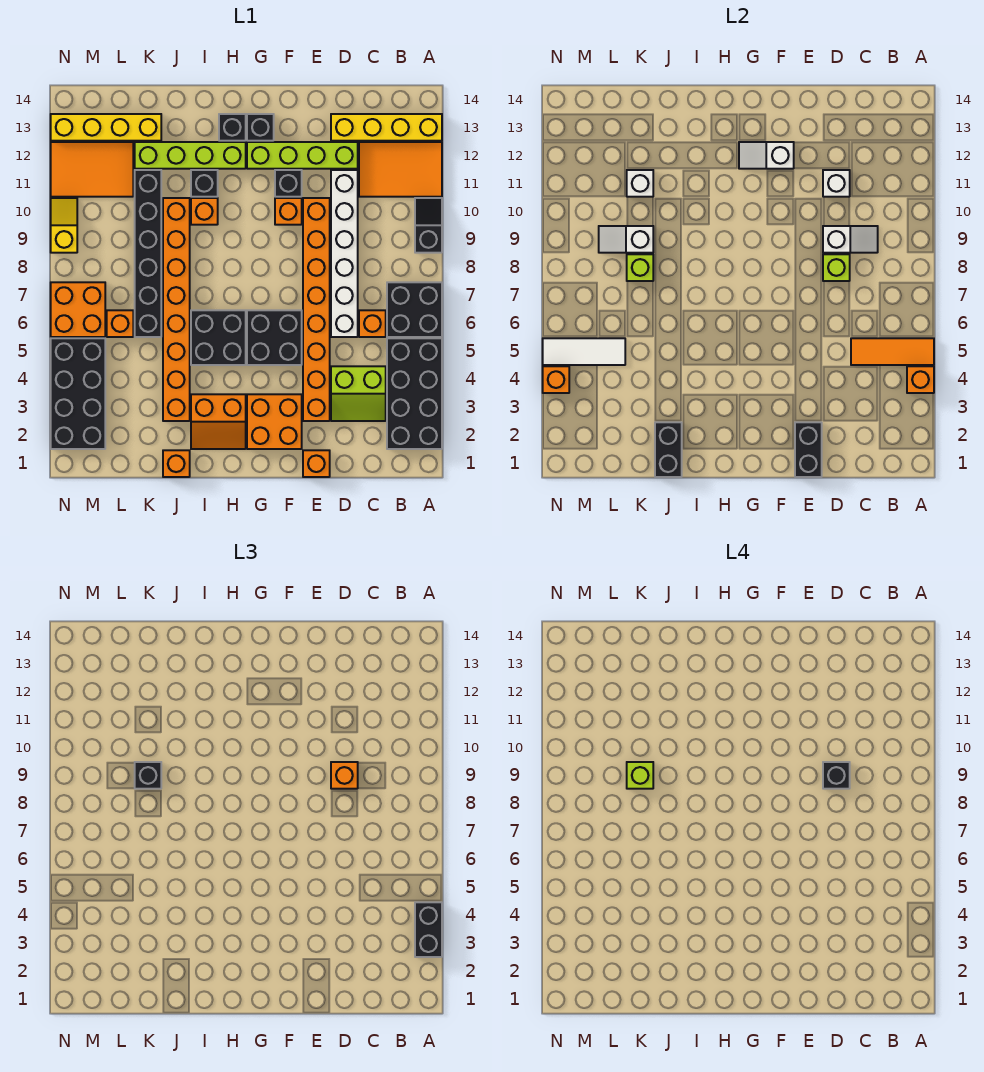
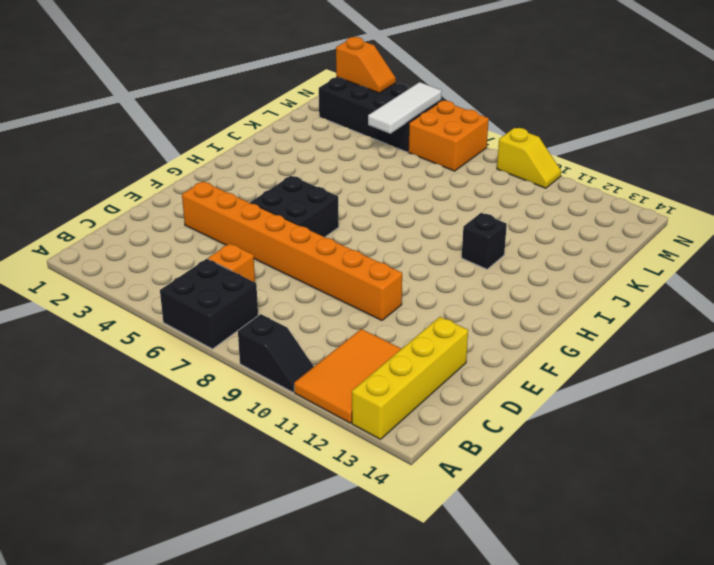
orange 1x2 slope [336,37,396,93] -> none
none -> black 2x4 brick [387,338,442,449]
none -> lime 2x2 slope [331,366,386,421]
none -> white 1x6 brick [331,170,358,337]
none -> lime 1x4 brick [247,142,358,169]

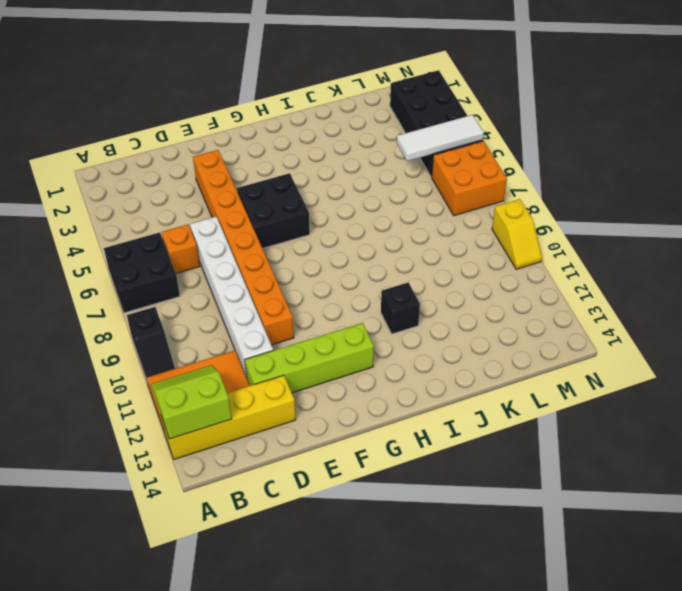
lime 2x2 slope [151,365,232,439] -> lime 2x2 slope moved to [331,366,386,421]
none -> black 2x4 brick [387,338,442,449]
none -> orange 1x1 brick [303,450,330,477]
none -> orange 2x2 brick [247,394,302,449]
none -> orange 1x1 brick [275,198,302,225]

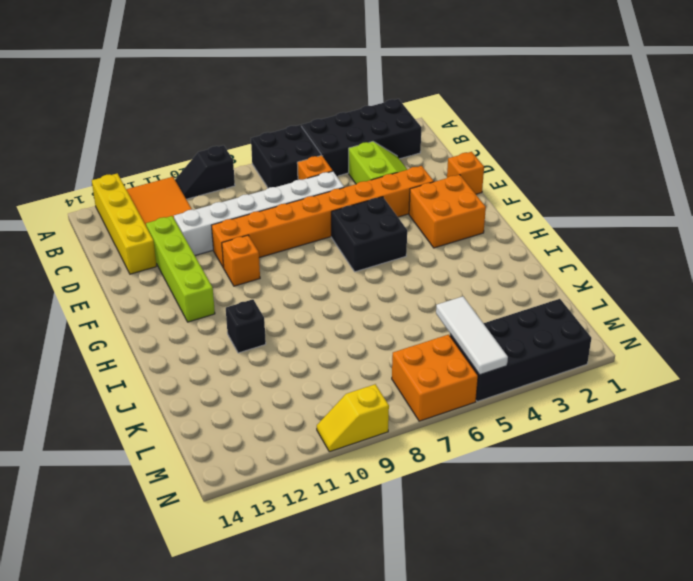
none -> black 1x1 brick [275,170,302,197]
none -> black 1x1 brick [247,114,274,141]
none -> orange 2x2 slope [191,394,246,449]
none -> black 2x2 brick [191,310,246,365]

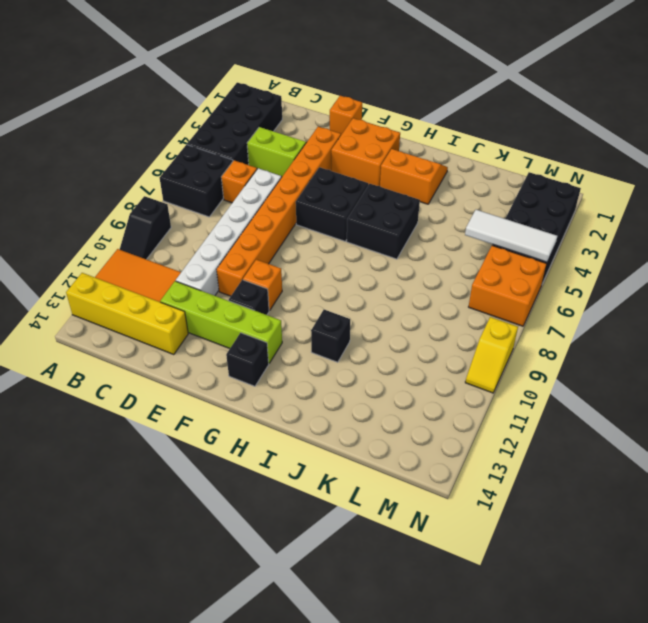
none -> lime 1x4 brick [135,142,246,169]
none -> black 1x1 brick [219,114,246,141]
none -> orange 1x1 brick [191,198,218,225]
none -> orange 1x1 brick [163,450,190,477]

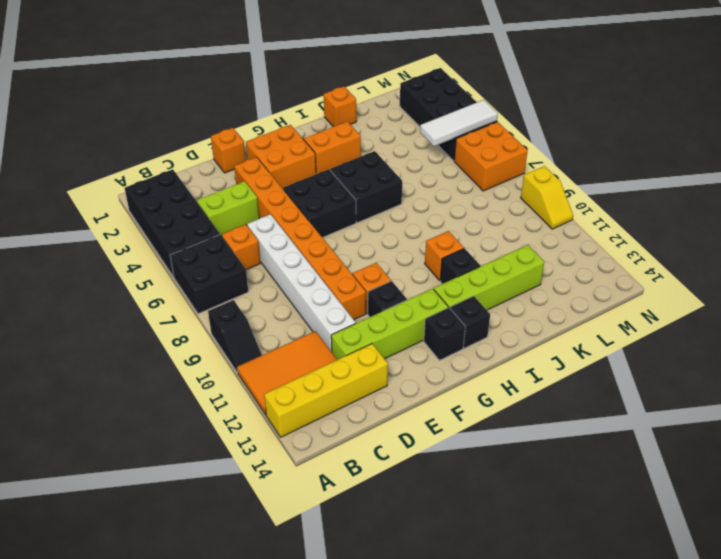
none -> orange 1x8 brick [163,198,190,421]
none -> black 1x6 brick [135,170,161,337]
none -> yellow 1x4 brick [51,114,161,141]
none -> orange 1x1 brick [107,310,133,337]

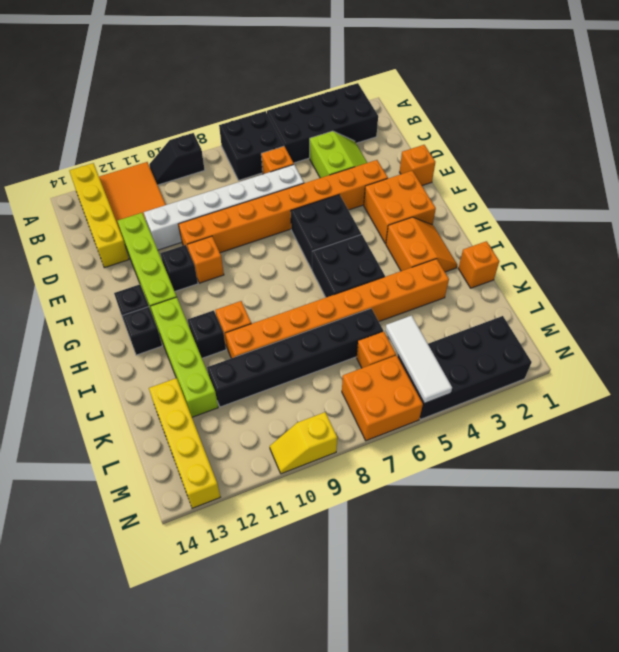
none -> orange 2x3 tile [51,142,133,197]
none -> orange 1x1 brick [907,366,934,393]
none -> orange 1x3 tile [851,338,934,365]
none -> white 1x2 slope [823,226,878,253]

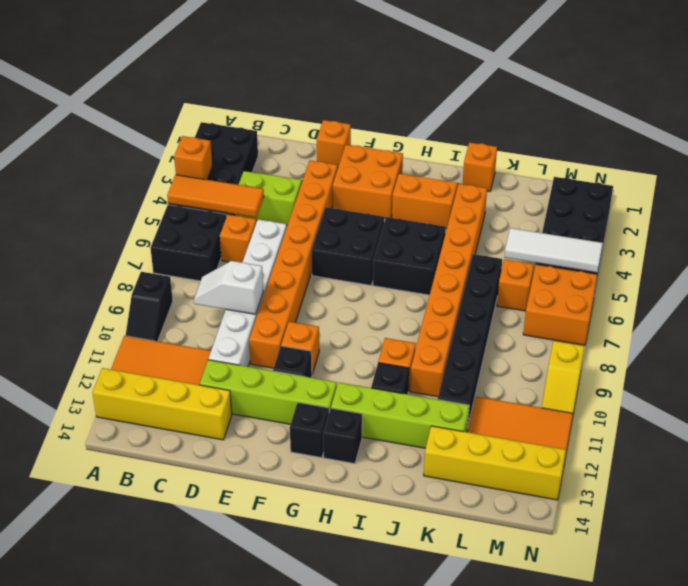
none -> lime 1x1 brick [823,254,850,281]
none -> white 1x1 brick [823,170,850,197]
none -> black 1x2 brick [795,422,822,477]
none -> white 1x2 slope [739,142,794,169]

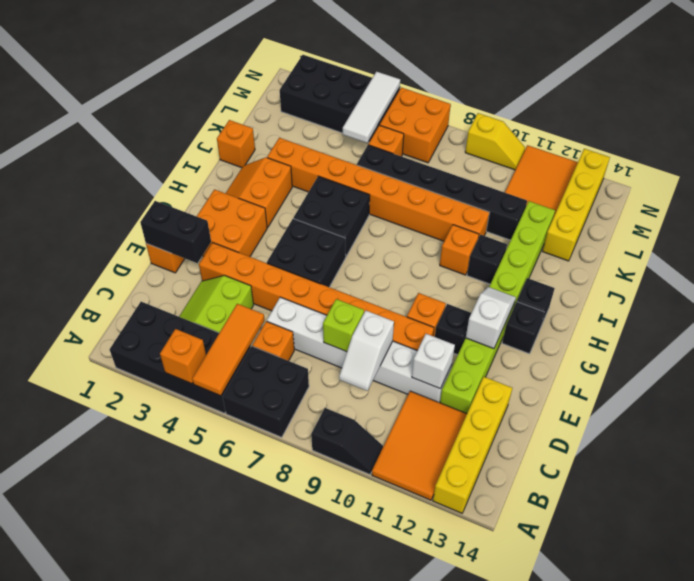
none -> black 1x2 brick [655,422,682,477]
none -> lime 1x1 brick [627,254,653,281]
none -> white 1x2 slope [599,226,653,253]
none -> white 1x1 brick [627,170,653,197]

